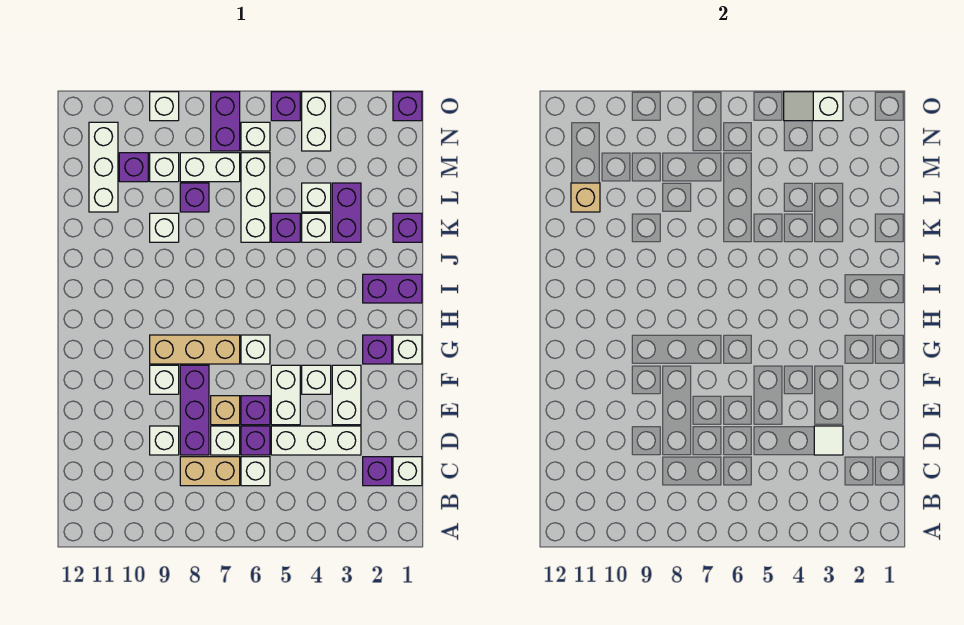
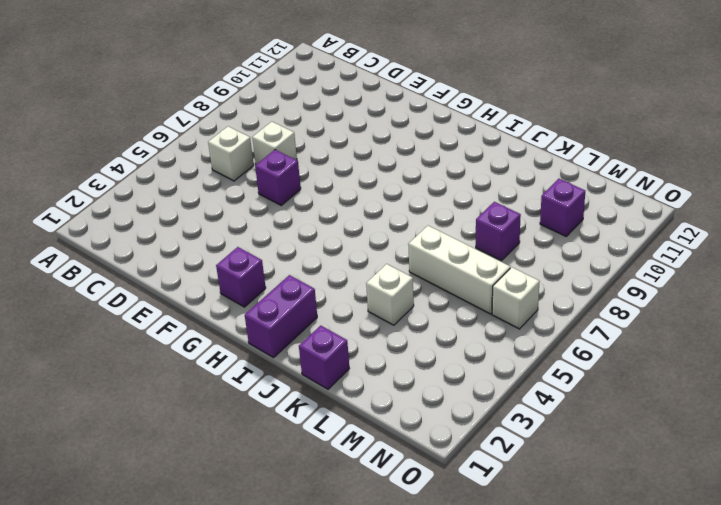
none -> white 1x1 brick [393,457,422,486]
none -> purple 1x1 brick [363,457,392,486]
none -> tan 1x2 brick [180,457,240,486]
none -> white 1x3 brick [271,426,361,455]

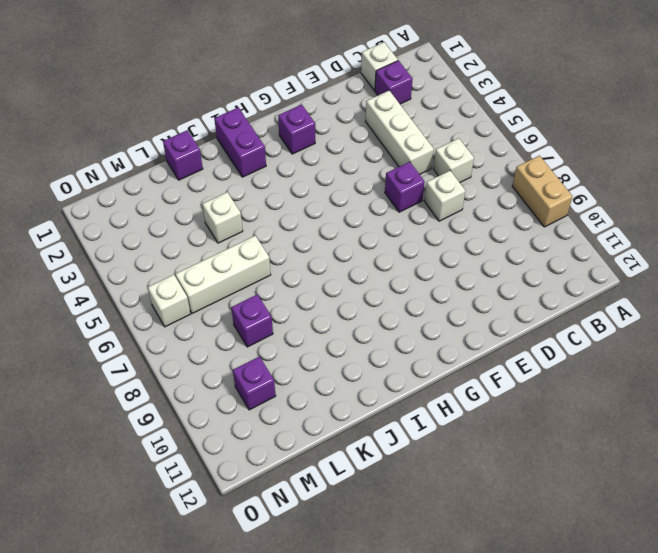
tan 1x2 brick [512,156,573,227] -> tan 1x2 brick moved to [180,457,240,486]
none -> purple 1x1 brick [241,426,270,455]
none -> purple 1x3 brick [180,365,209,455]
none -> white 1x1 brick [150,426,179,455]
none -> white 1x2 brick [332,365,361,425]

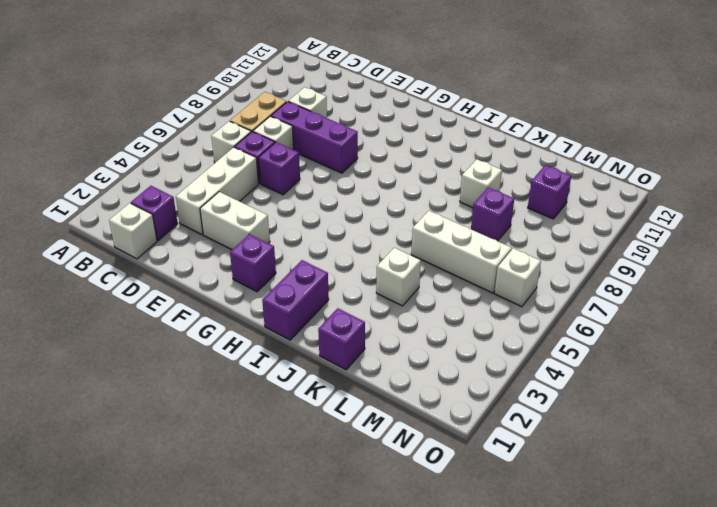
none -> white 1x2 brick [271,365,300,425]
none -> tan 1x1 brick [211,396,240,425]
none -> white 1x1 brick [302,365,331,394]
none -> white 1x1 brick [150,365,179,394]

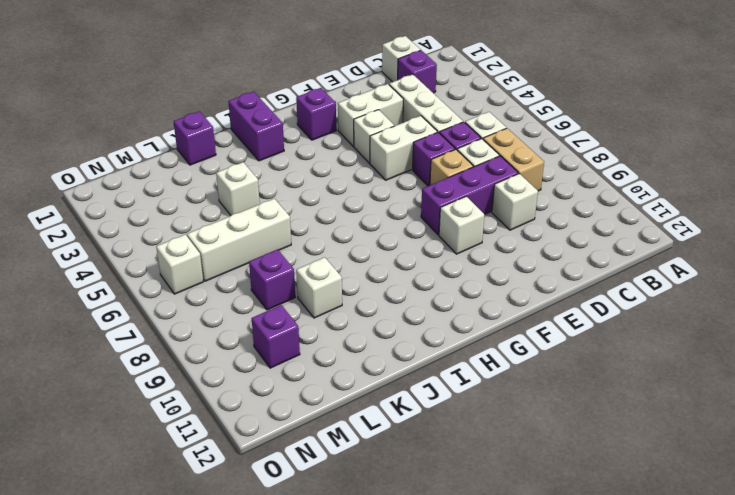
none -> white 1x1 brick [393,335,422,364]
none -> white 1x1 brick [241,335,270,364]
none -> tan 1x3 brick [150,335,240,364]
none -> purple 1x2 brick [332,183,361,242]

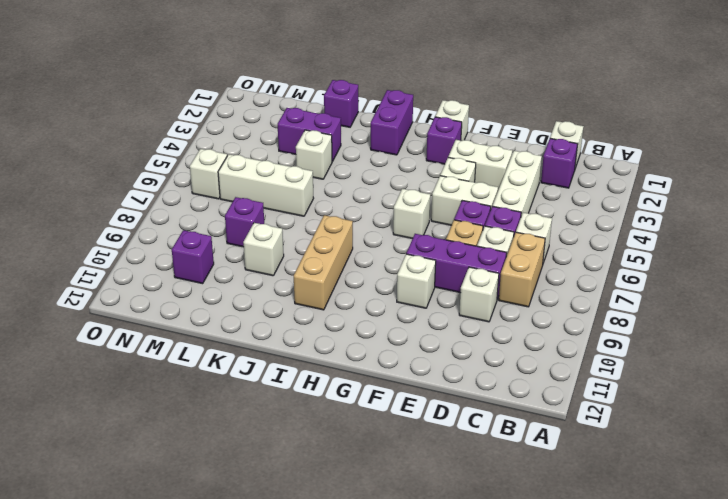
tan 1x3 brick [294,215,353,310] -> tan 1x3 brick moved to [150,335,240,364]
none -> purple 1x1 brick [271,213,300,242]
none -> white 1x1 brick [302,183,331,212]
none -> white 1x3 brick [89,122,118,212]
none -> white 1x2 brick [180,153,240,182]

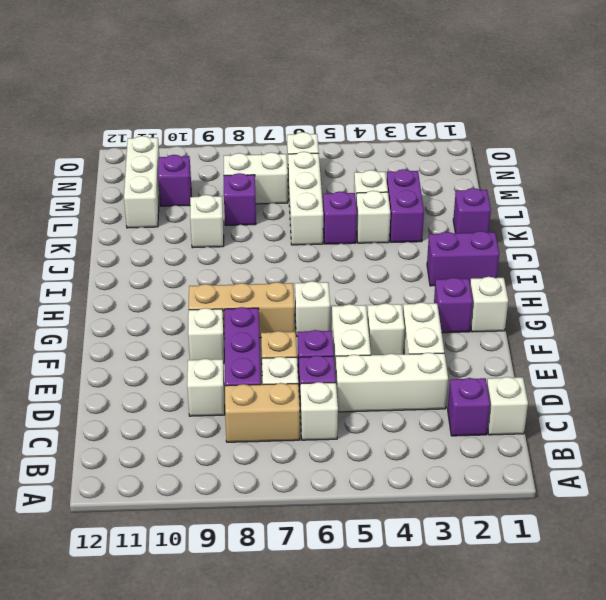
none -> white 1x1 brick [150,153,179,182]
none -> white 1x2 brick [302,92,331,151]
none -> purple 1x2 brick [211,92,240,151]
none -> purple 1x1 brick [393,92,422,121]

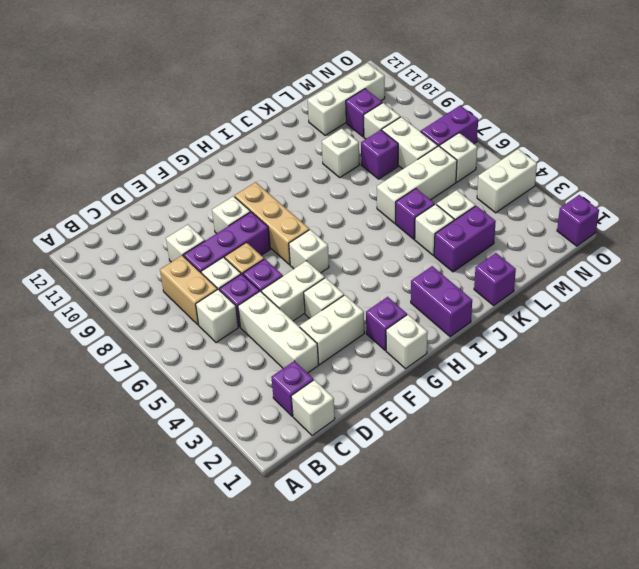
none -> purple 1x1 brick [271,92,300,121]
none -> white 1x1 brick [150,92,179,121]
none -> white 1x1 tile [814,426,843,455]
none -> tan 1x1 brick [571,183,600,212]

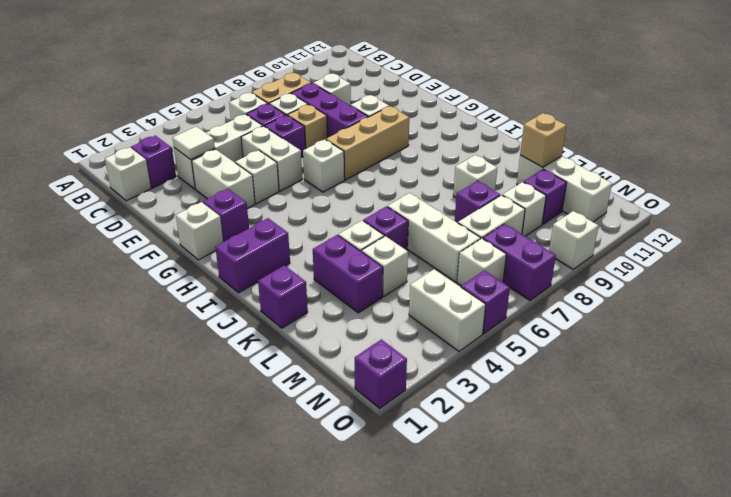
none -> white 1x2 slope [784,92,843,121]

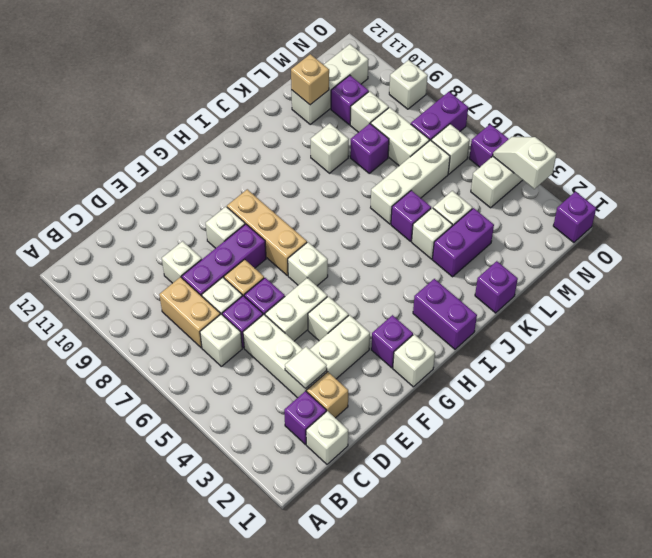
tan 1x1 brick [307,372,348,418] -> none

